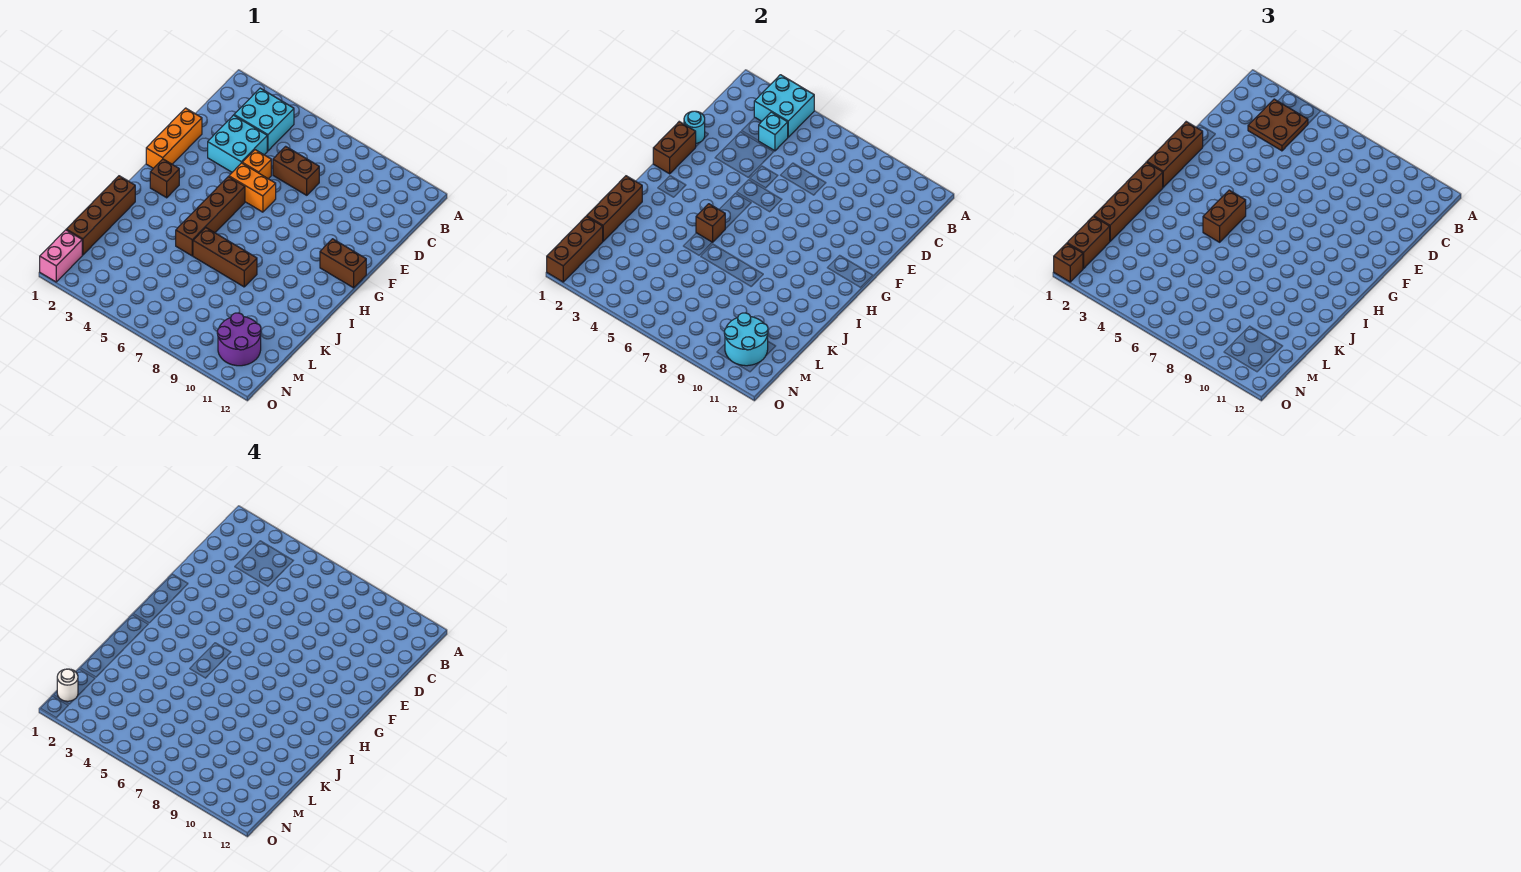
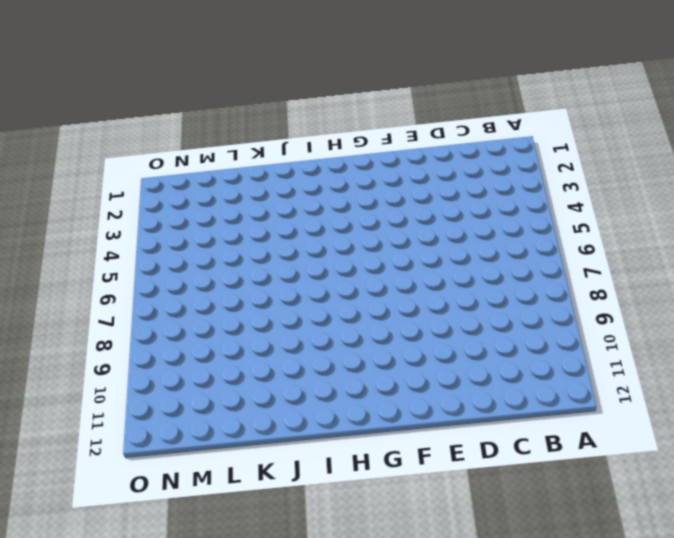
none -> cyan 2x2 brick [234,88,294,151]
none -> cyan 2x2 brick [208,115,267,172]
none -> brown 1x2 brick [273,146,319,195]

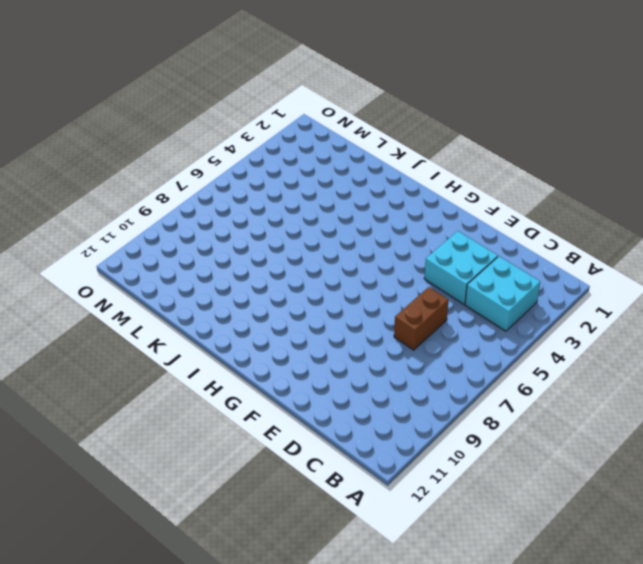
none -> orange 1x3 brick [146,108,202,168]
none -> orange 1x1 brick [242,150,271,179]
none -> orange 1x2 brick [229,163,276,212]

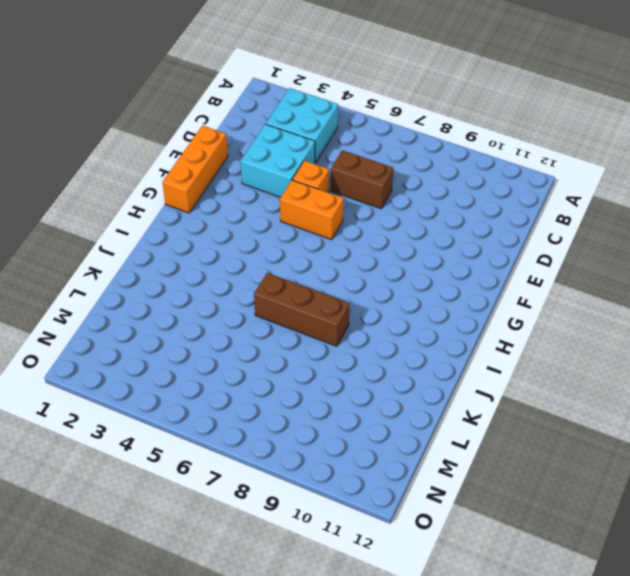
none -> brown 1x4 brick [176,177,245,256]
none -> brown 1x2 brick [320,239,366,288]
none -> brown 1x1 brick [150,159,179,198]

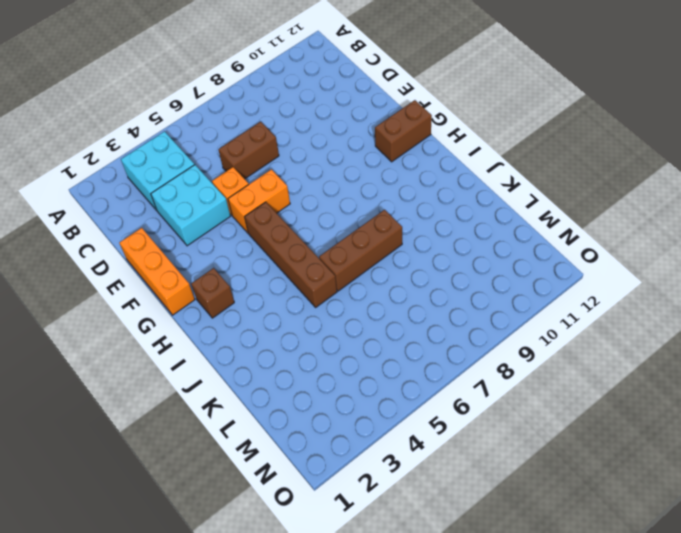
none -> brown 1x4 brick [66,176,135,255]
none -> purple 2x2 round brick [217,313,261,366]
none -> pink 1x2 brick [40,230,82,282]

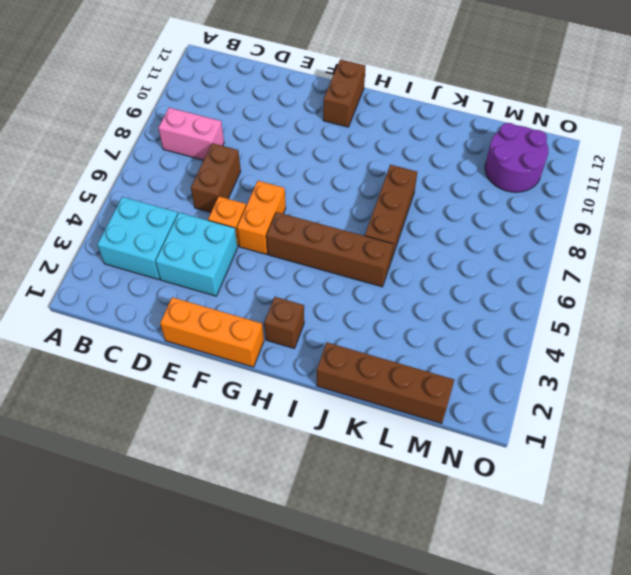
pink 1x2 brick [158,108,224,160] -> pink 1x2 brick moved to [40,230,82,282]
none -> cyan 2x2 brick [754,75,814,137]
none -> cyan 1x1 brick [759,112,788,151]
none -> cyan 1x1 round brick [684,111,705,143]

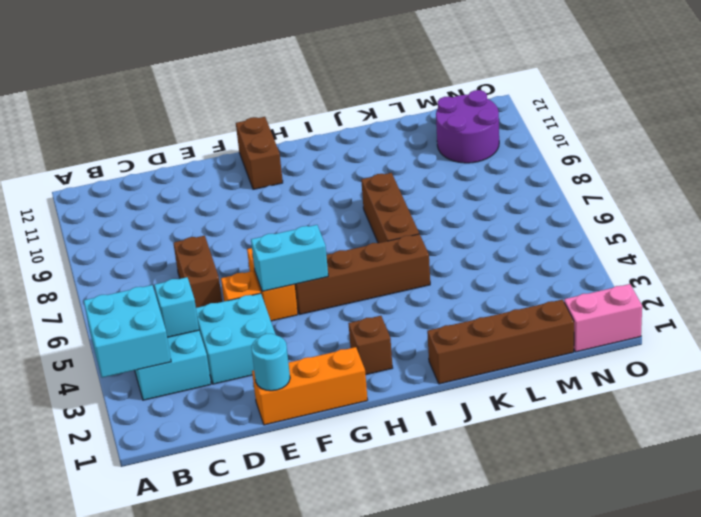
cyan 1x2 brick [251,225,328,291] -> none
none -> brown 1x2 brick [653,122,696,174]
none -> brown 1x1 brick [696,204,725,242]
none -> brown 1x3 brick [587,176,642,241]

